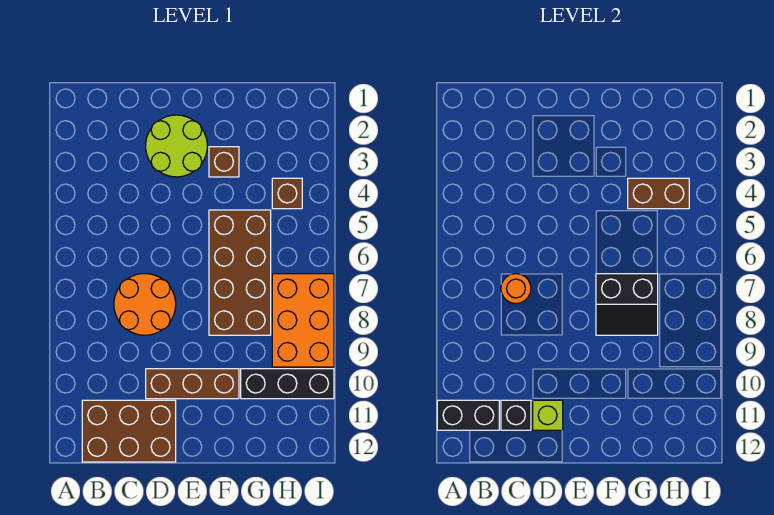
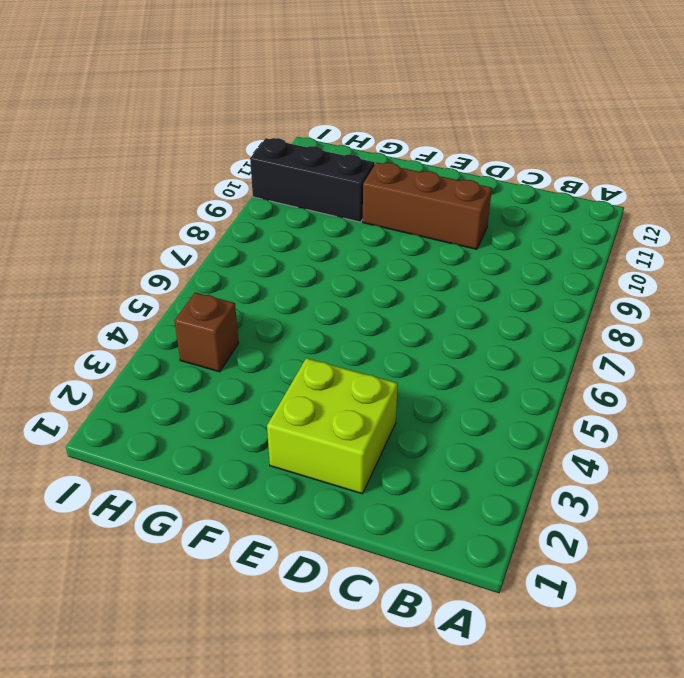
lime 2x2 brick [267,358,398,494] -> lime 2x2 round brick [146,115,207,177]
none -> brown 2x3 brick [82,400,176,462]
none -> orange 2x2 round brick [114,274,176,335]
none -> brown 1x1 brick [209,147,239,177]

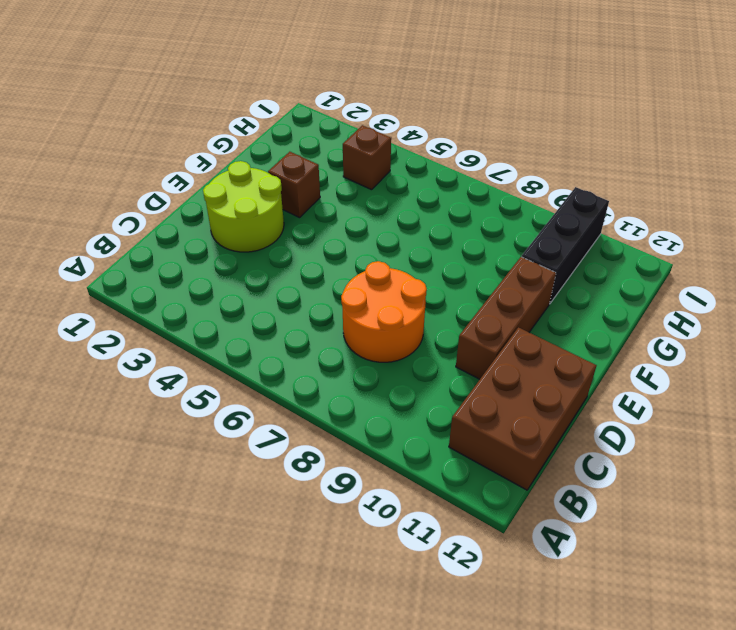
none -> brown 2x4 brick [209,210,271,335]
none -> orange 2x3 brick [272,274,334,367]
none -> black 1x2 brick [437,400,499,430]

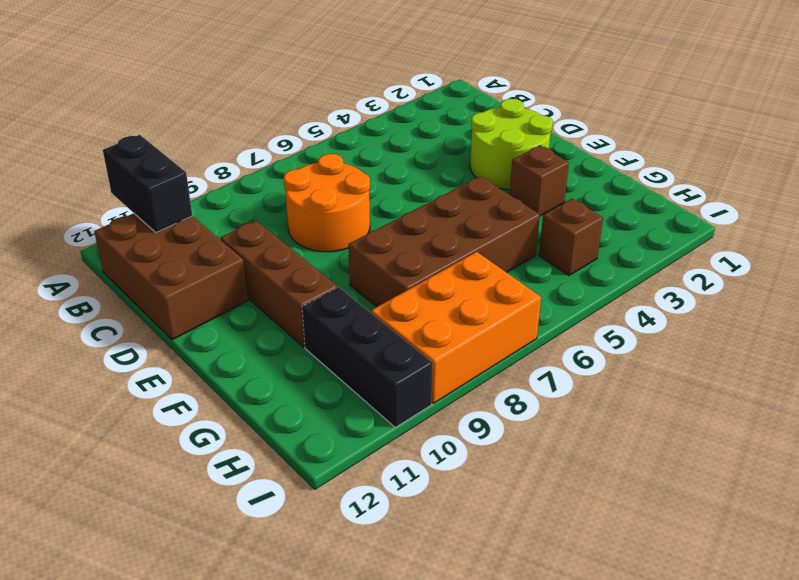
none -> orange 1x1 round brick [501,274,531,304]
none -> black 1x1 brick [501,400,531,430]
none -> lime 1x1 brick [533,400,563,430]

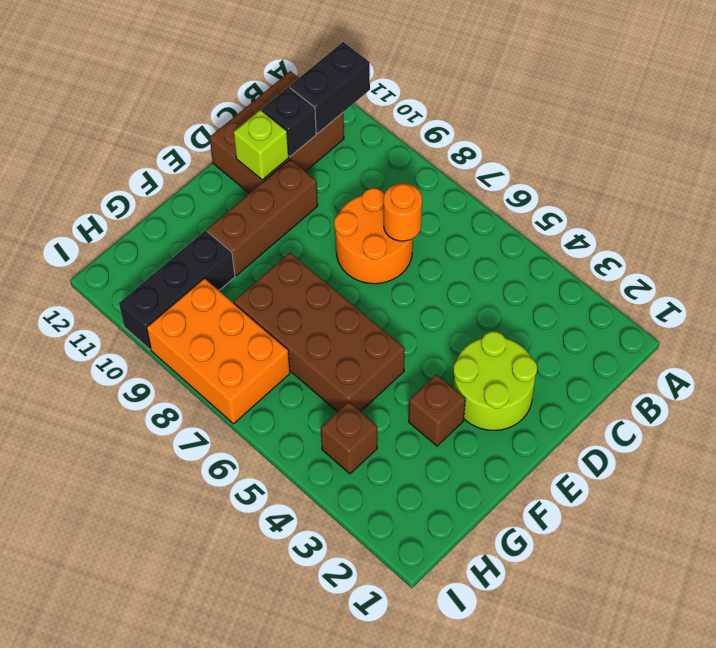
none -> black 2x2 slope [596,274,658,335]
none -> brown 1x2 brick [628,178,689,209]

